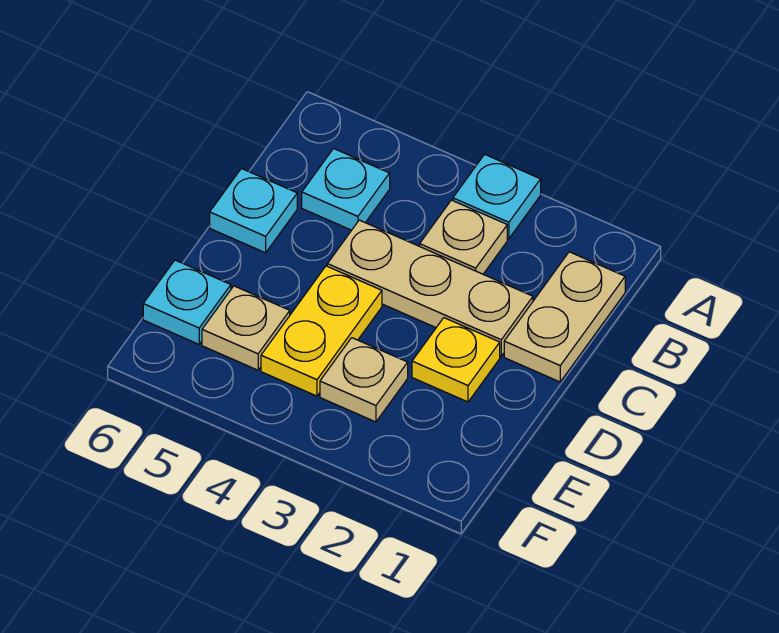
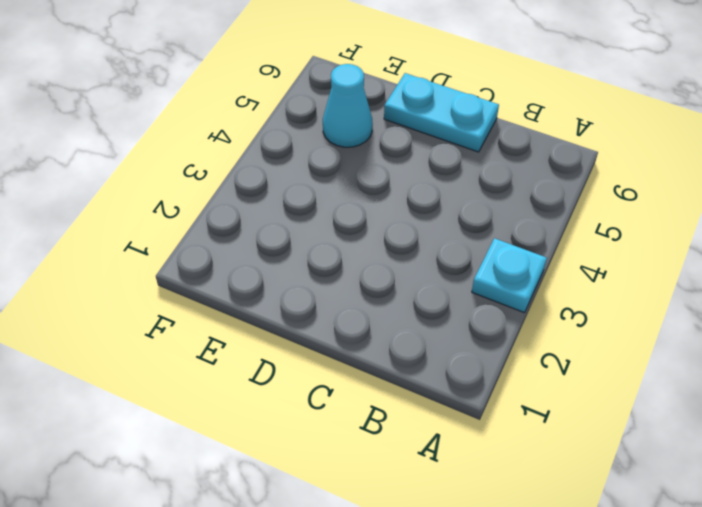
cyan 1x2 plate [384,73,499,152] -> cyan 1x1 plate [210,168,297,253]
cyan 1x1 cone [323,64,373,147] -> tan 1x1 plate [202,286,290,370]
none -> tan 1x2 plate [504,252,625,382]
none -> tan 1x1 plate [420,200,507,274]

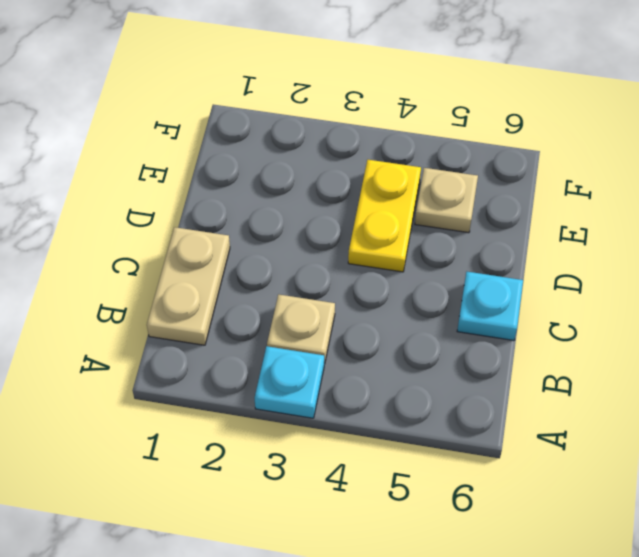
none -> cyan 1x1 plate [302,149,390,230]
none -> tan 1x3 plate [327,220,533,356]

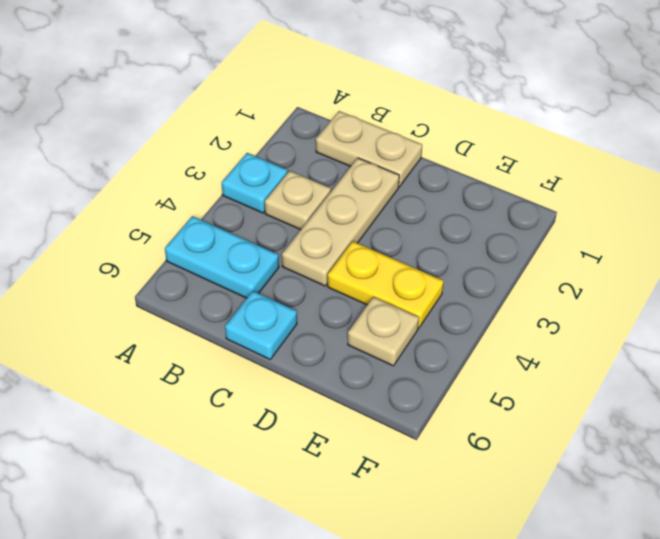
cyan 1x2 plate [165,216,279,298] -> cyan 1x1 plate [302,149,390,230]
none -> yellow 1x1 plate [412,318,500,402]
none -> tan 1x1 plate [320,338,408,422]

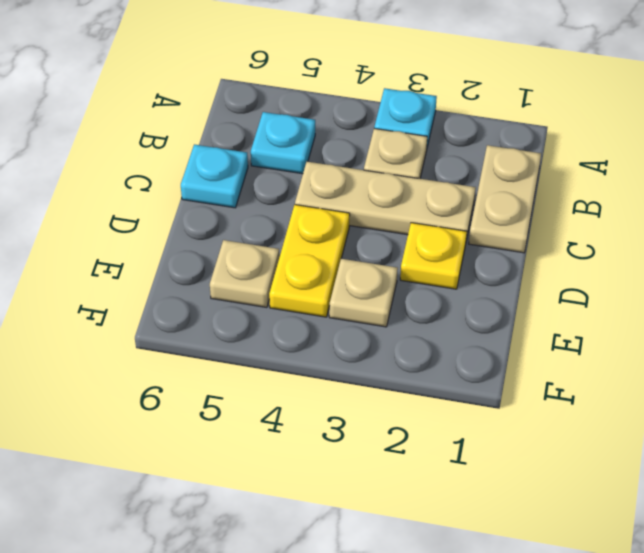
none -> cyan 1x1 plate [143,260,231,344]

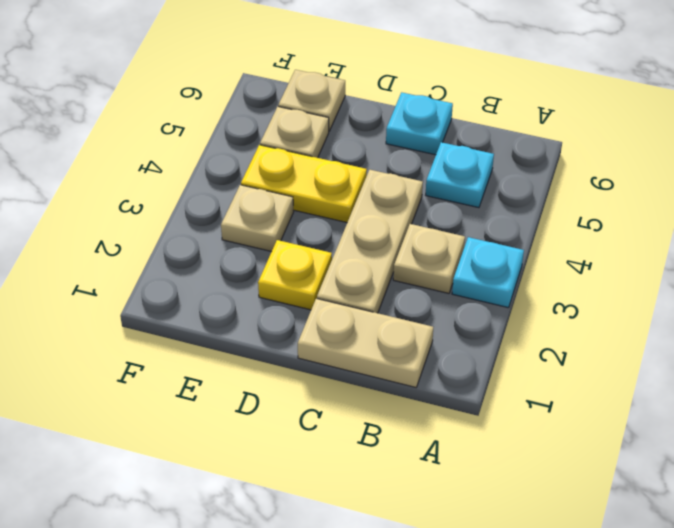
tan 1x1 plate [278,70,345,131] -> cyan 1x1 plate [143,260,231,344]

